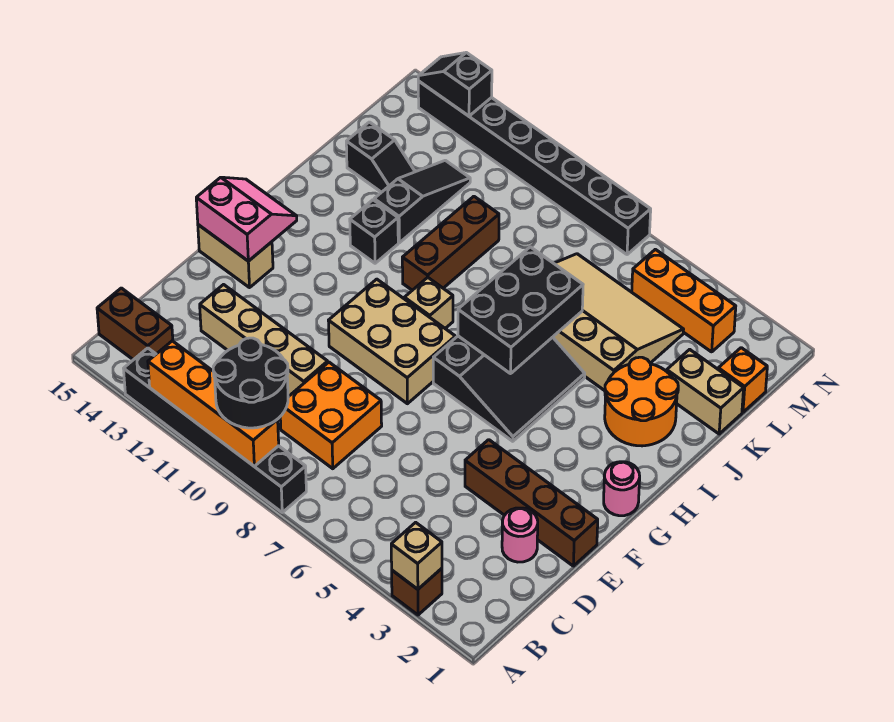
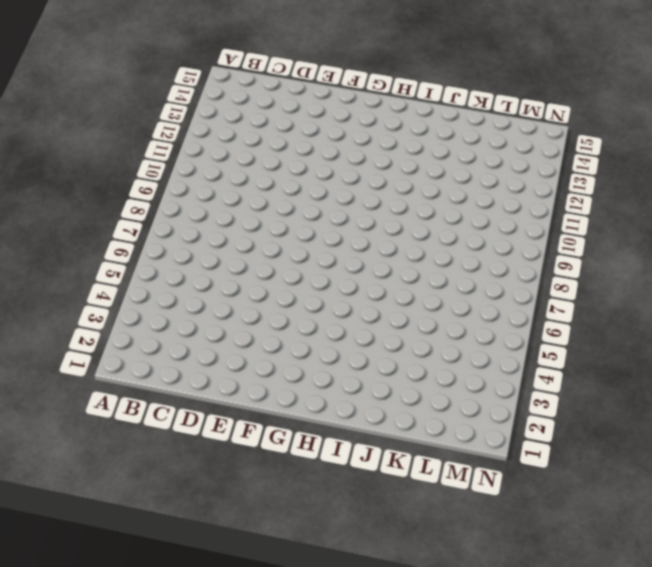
none -> brown 1x1 brick [392,568,442,615]
none -> black 1x6 brick [124,348,306,512]
none -> brown 1x2 brick [97,288,173,360]

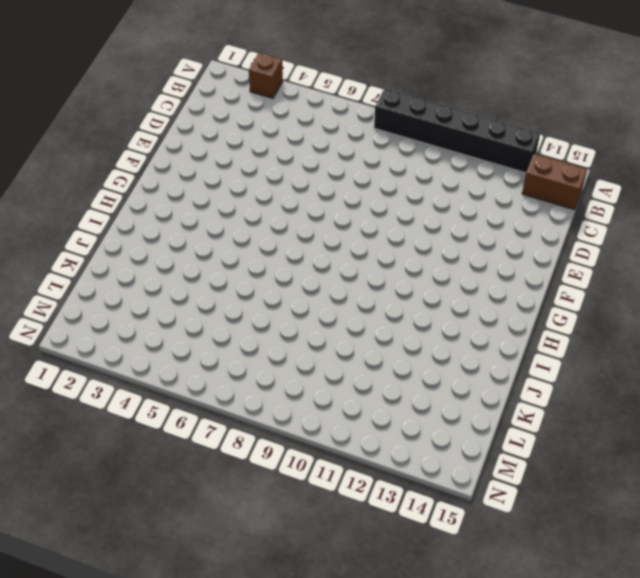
none -> orange 2x2 brick [280,362,382,469]
none -> pink 1x1 round brick [502,508,538,562]
none -> tan 1x4 brick [200,285,328,396]

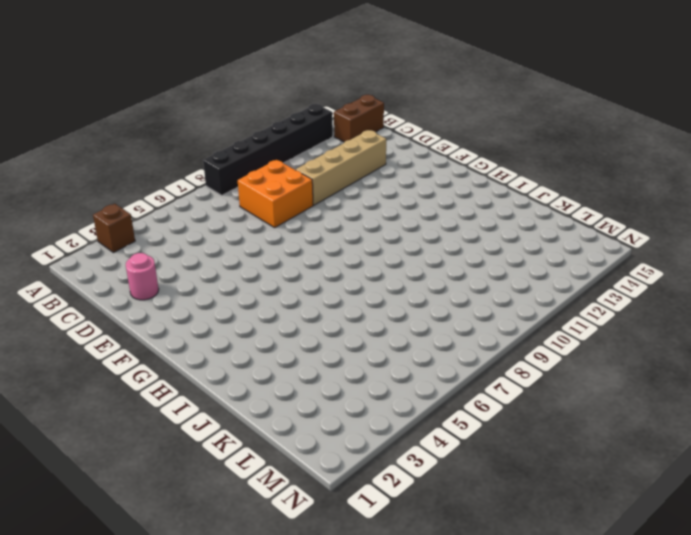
none -> brown 1x4 brick [465,440,598,566]
none -> tan 2x3 brick [328,279,455,404]
none -> tan 1x2 brick [198,225,273,288]

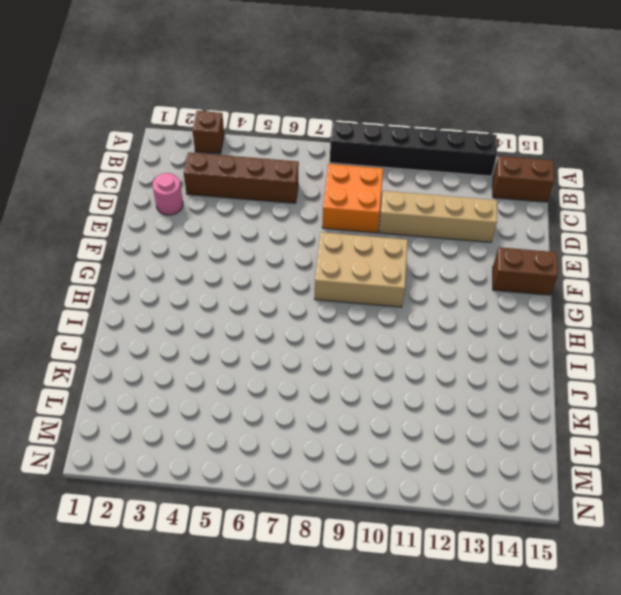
brown 1x4 brick [184,153,299,203] -> brown 1x4 brick moved to [465,440,598,566]
brown 1x2 brick [493,247,558,295] -> tan 1x2 brick [198,225,273,288]
none -> pink 1x1 round brick [604,462,640,516]
none -> black 3x3 slope [433,336,585,441]
none -> tan 1x1 brick [404,277,453,328]

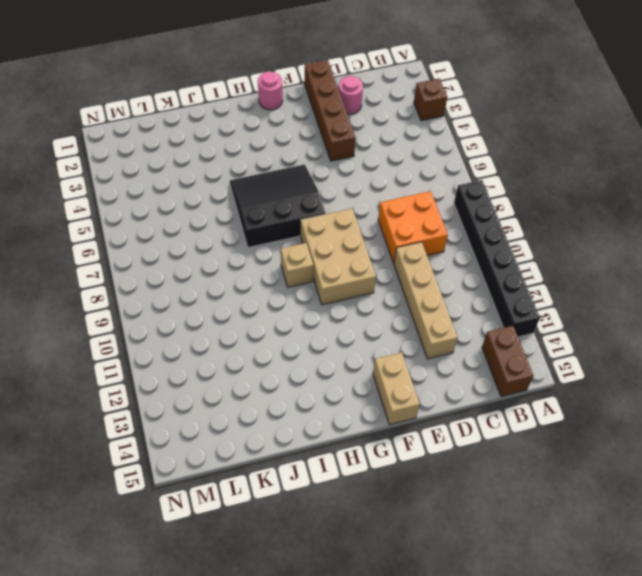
none -> orange 2x2 round brick [605,357,678,446]
none -> brown 1x3 brick [402,196,499,290]
none -> black 1x1 brick [350,200,398,263]

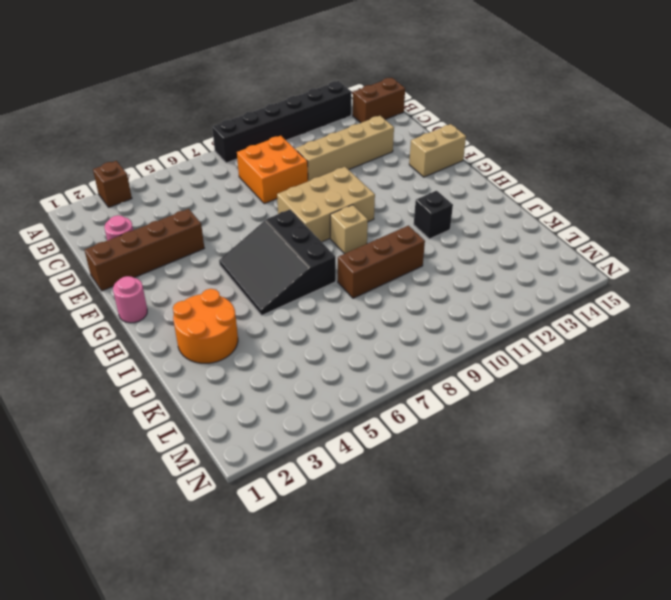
brown 1x3 brick [338,226,425,298] -> brown 1x3 brick turned to [402,196,499,290]
none -> tan 3x4 slope [553,254,684,391]
none -> black 1x3 slope [374,160,470,243]
none -> tan 1x2 brick [667,349,744,434]

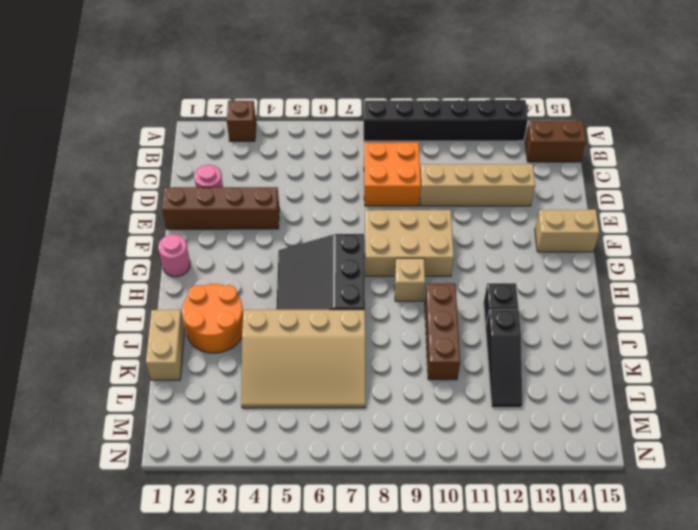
tan 1x2 brick [146,310,185,380] -> tan 1x2 brick turned to [667,349,744,434]
none -> black 1x2 slope [346,122,415,192]
none -> orange 1x1 brick [718,348,767,412]
none -> orange 1x3 brick [632,249,736,352]

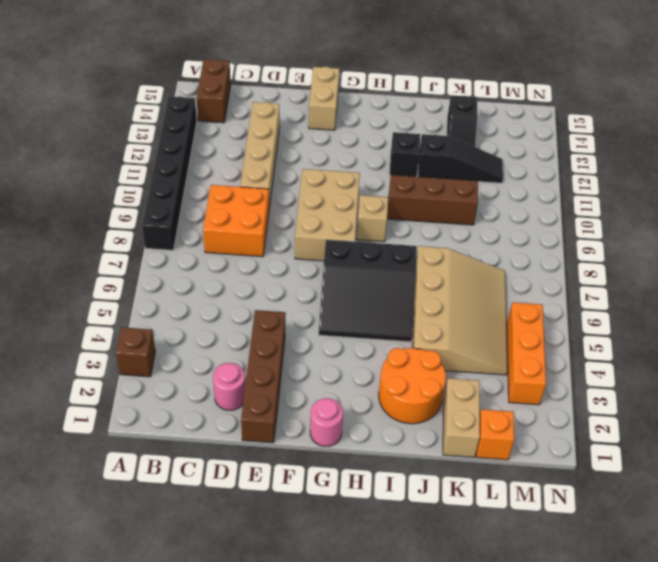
none -> black 1x8 brick [418,81,651,255]
none -> tan 1x1 brick [391,522,442,589]
none -> orange 1x4 brick [148,341,279,466]

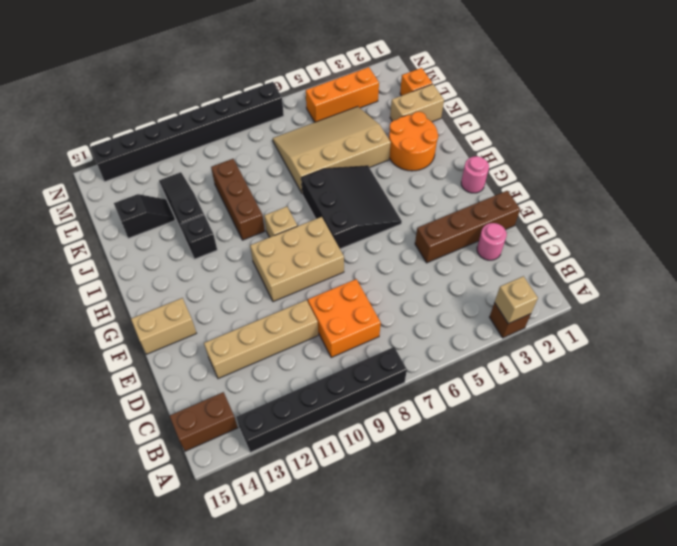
none -> orange 1x4 brick [148,341,279,466]
none -> pink 2x2 slope [196,177,297,261]
none -> black 2x3 brick [458,247,583,374]

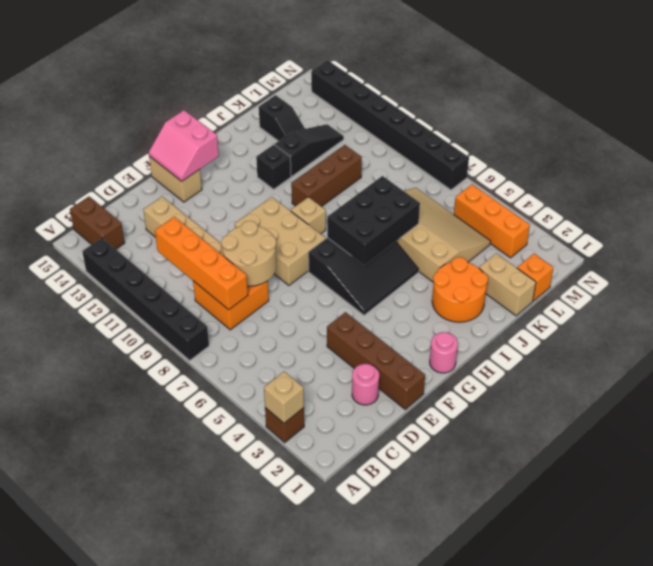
orange 1x4 brick [155,217,248,310] -> orange 1x4 brick moved to [148,341,279,466]
tan 2x2 round brick [221,221,276,286] -> none
pink 2x2 slope [149,110,219,181] -> pink 2x2 slope turned to [196,177,297,261]
none -> black 1x2 slope [418,53,492,116]
none -> black 2x2 round brick [213,338,288,428]

